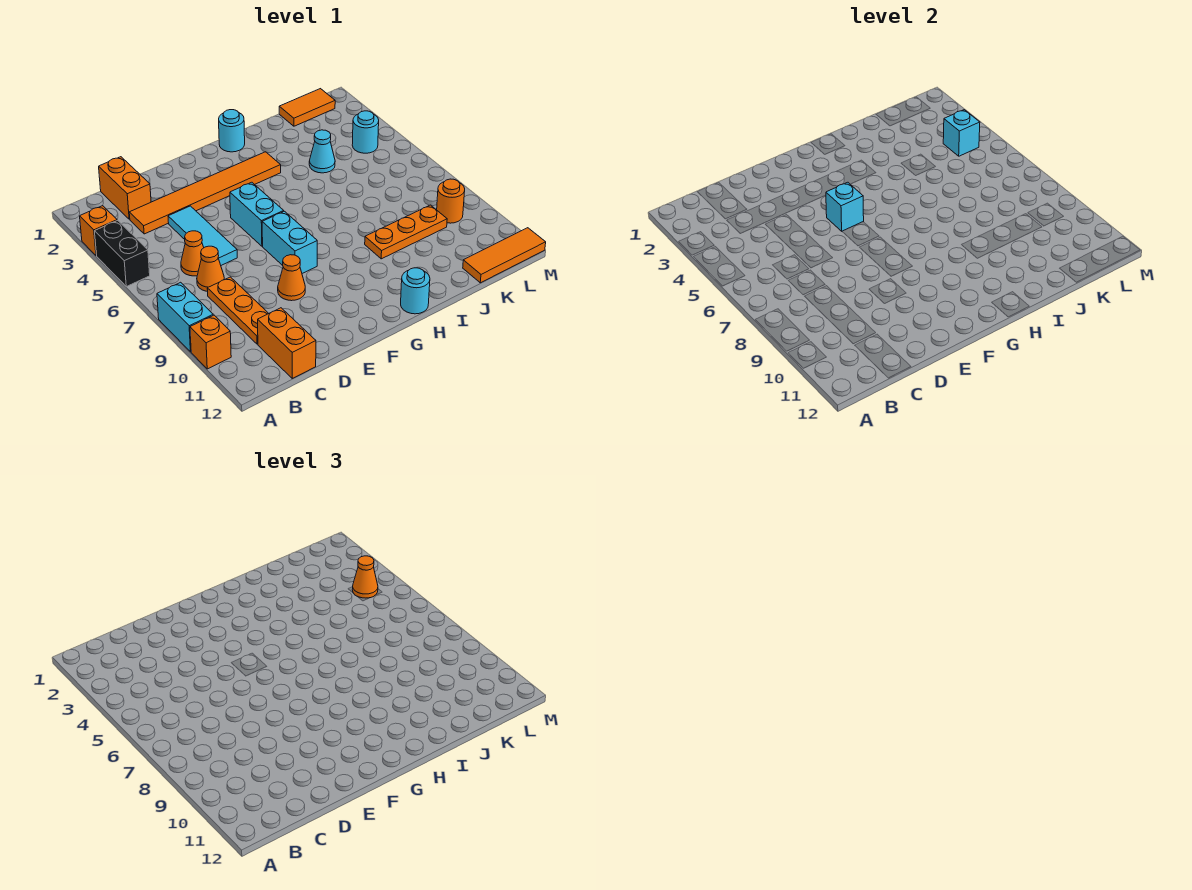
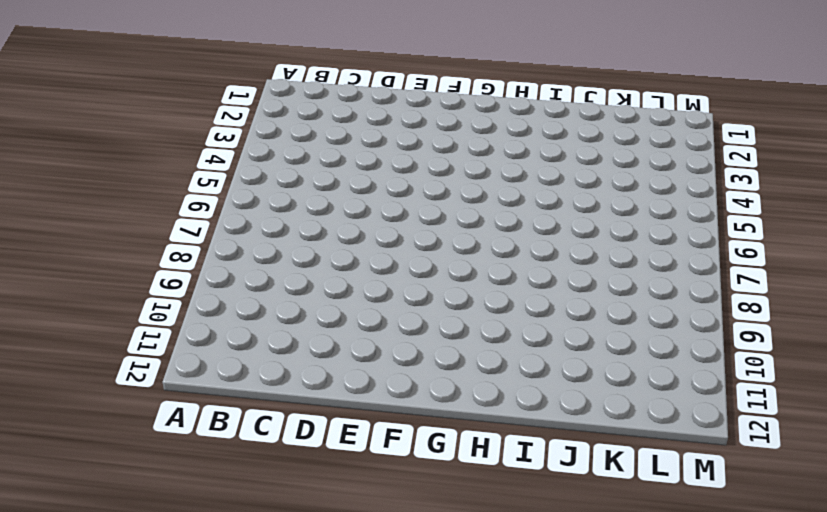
none -> orange 1x1 brick [80,206,117,256]
none -> black 1x2 brick [95,221,150,287]
none -> cyan 1x2 brick [157,282,213,352]

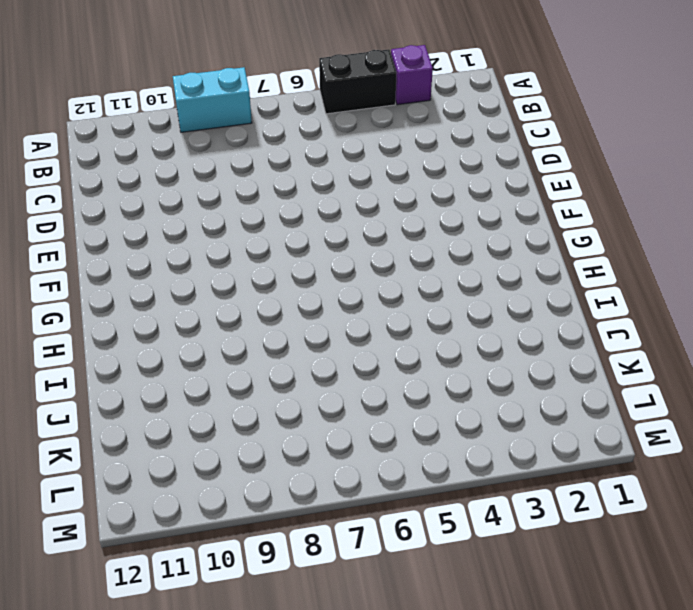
purple 1x1 brick [391,45,433,105] -> orange 1x1 brick [80,206,117,256]
none -> orange 1x1 brick [190,315,231,369]
none -> orange 1x2 brick [99,157,151,219]
none -> orange 1x6 tile [129,152,281,234]

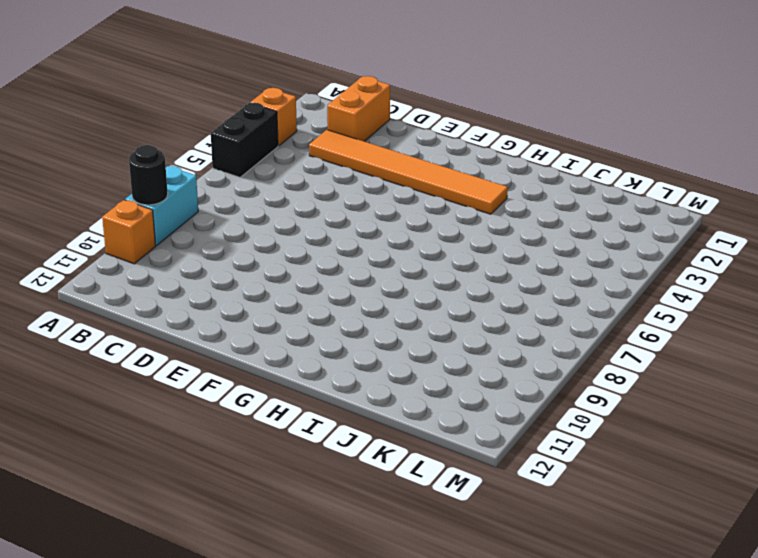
black 1x1 round brick [129,145,168,205] -> none
none -> orange 1x1 cone [181,231,204,276]
none -> orange 1x1 cone [197,246,224,291]
none -> orange 1x3 plate [207,277,269,344]

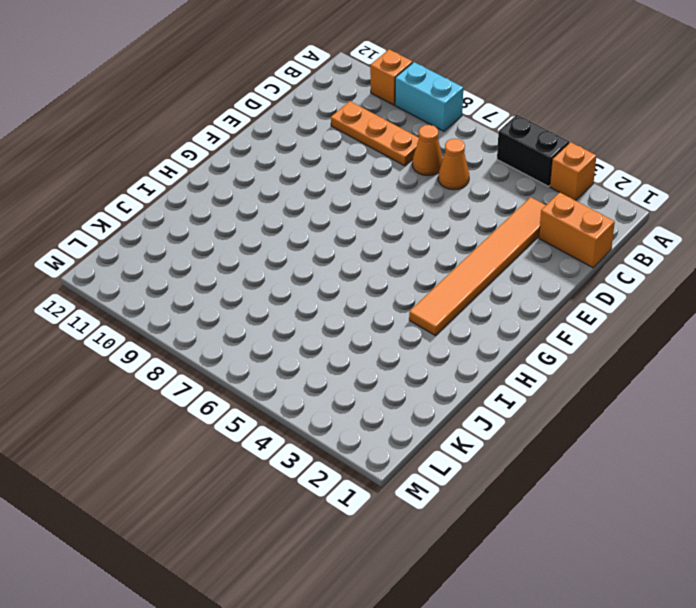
none -> orange 1x2 brick [258,308,316,378]
none -> cyan 1x3 tile [168,206,237,265]
none -> orange 1x1 cone [278,255,305,301]

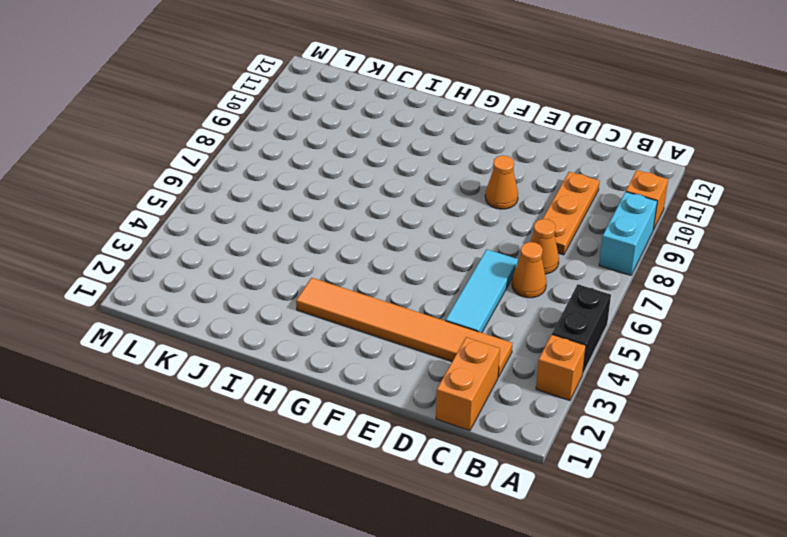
none -> orange 1x2 brick [258,308,316,378]
none -> cyan 1x2 brick [230,182,284,246]
none -> cyan 1x2 brick [262,211,317,273]

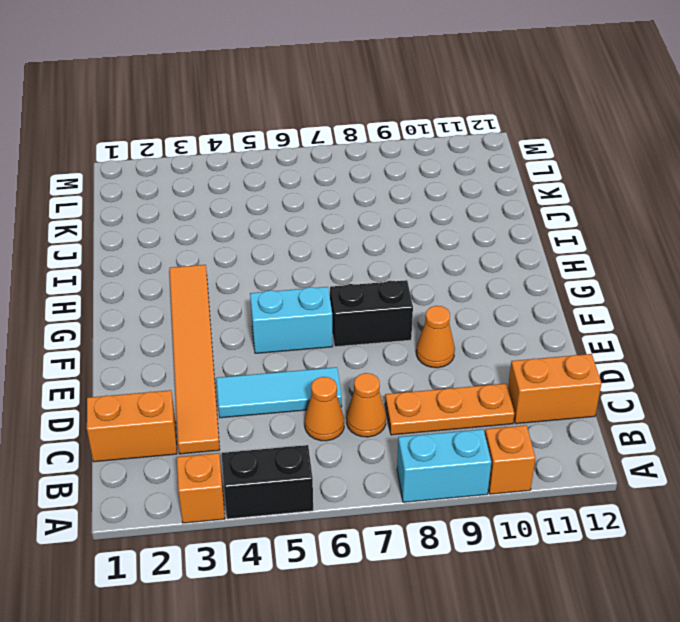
black 1x2 brick [330,280,413,347] -> cyan 1x2 brick [262,211,317,273]
none -> cyan 1x1 round brick [219,110,245,152]
none -> cyan 1x1 round brick [401,268,430,314]
none -> orange 1x3 plate [365,205,447,259]

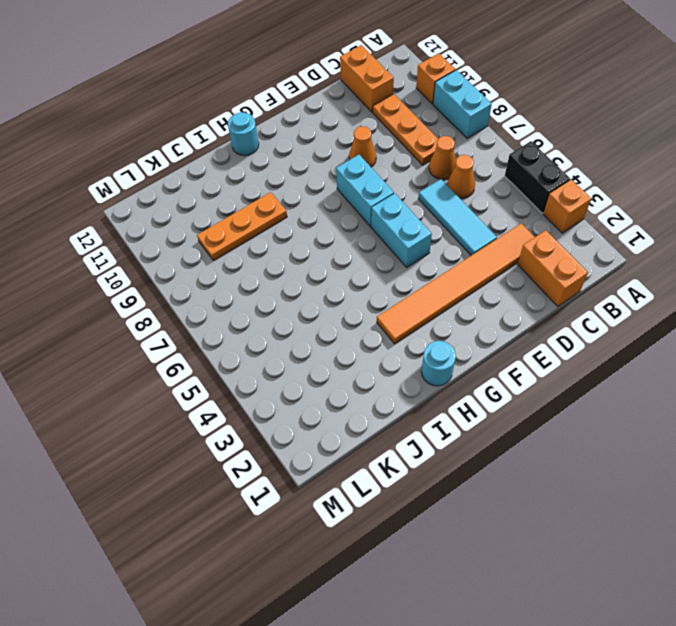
none -> cyan 1x1 cone [309,130,335,173]
none -> orange 1x2 tile [279,89,335,126]
none -> orange 1x3 tile [463,228,546,283]

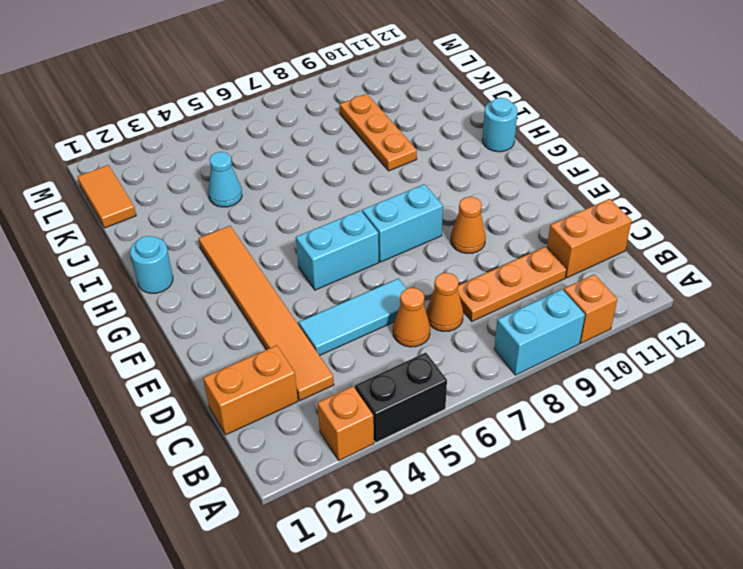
none -> orange 1x3 tile [463,228,546,283]
none -> cyan 1x1 round brick [352,111,379,153]
none -> orange 1x1 round brick [437,179,465,223]

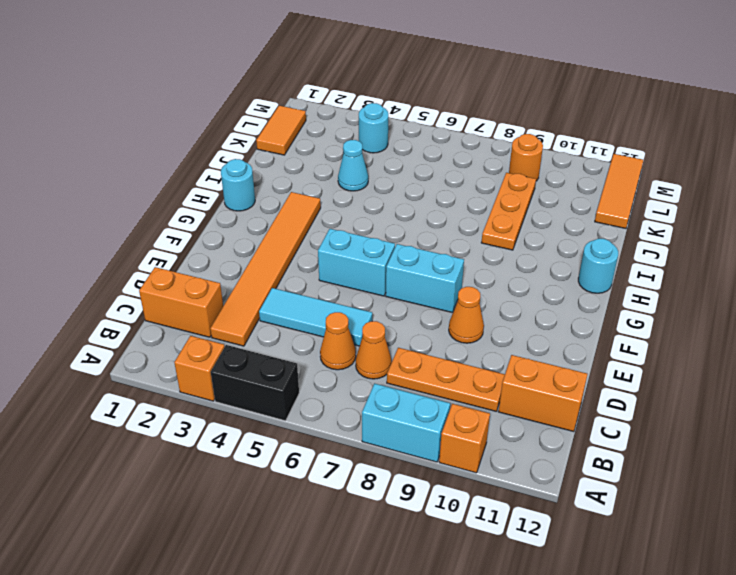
none -> cyan 1x1 brick [826,182,864,231]
none -> cyan 1x1 brick [943,110,980,156]
none -> orange 1x1 cone [352,556,378,598]

